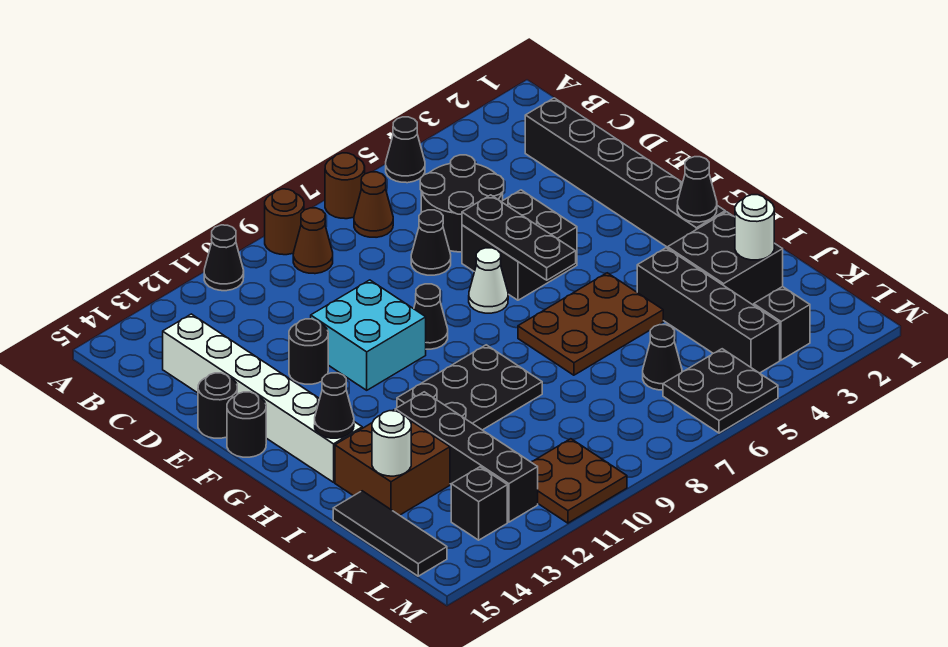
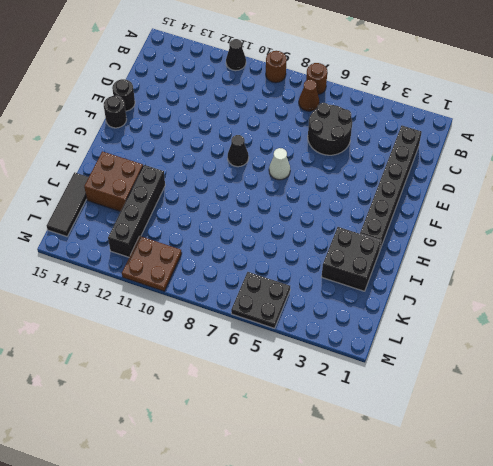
none -> black 1x1 cone [386,117,425,183]
none -> brown 1x1 cone [293,208,333,274]
none -> white 1x6 brick [163,314,362,482]
none -> black 1x1 cone [411,210,451,275]

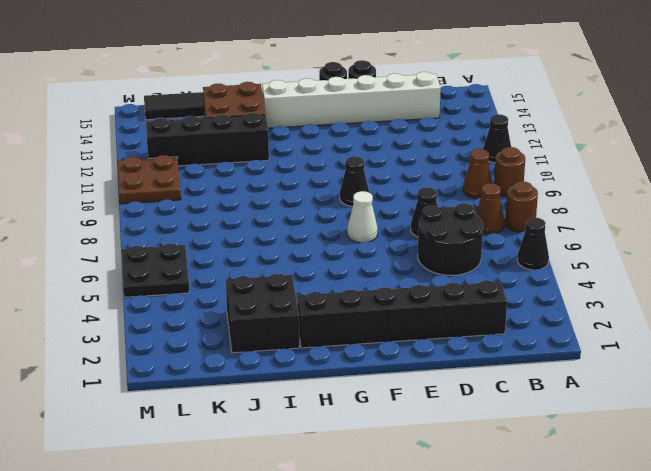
none -> black 2x2 brick [462,190,577,300]
none -> cyan 2x2 brick [311,280,426,390]
none -> black 1x1 round brick [289,319,328,384]
none -> brown 2x3 plate [518,273,663,375]

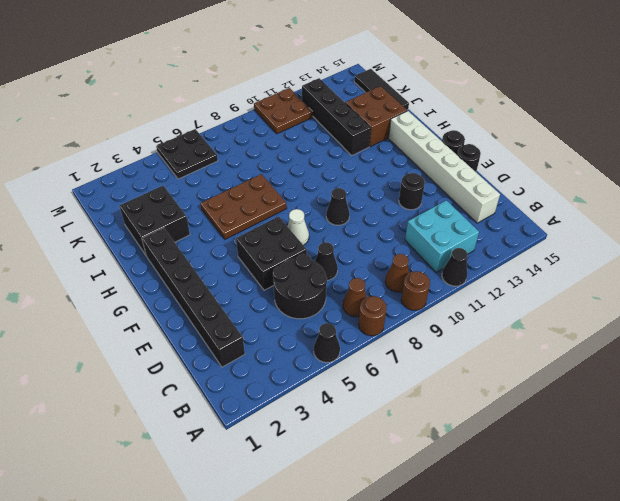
cyan 2x2 brick [405,200,479,272] -> cyan 2x2 brick moved to [311,280,426,390]
none -> black 2x3 plate [397,345,542,430]
none -> black 1x4 brick [637,248,780,373]
none -> black 1x1 cone [643,325,682,390]
none -> black 1x1 brick [754,287,810,360]

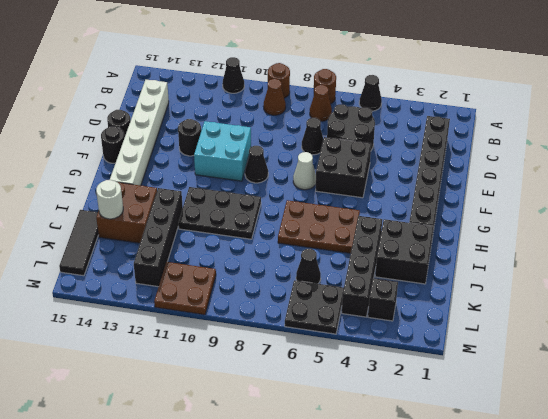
none -> black 1x1 brick [451,467,507,540]
none -> black 1x3 plate [462,195,576,280]
none -> black 1x1 cone [677,157,717,222]
none -> black 1x1 cone [315,373,354,438]

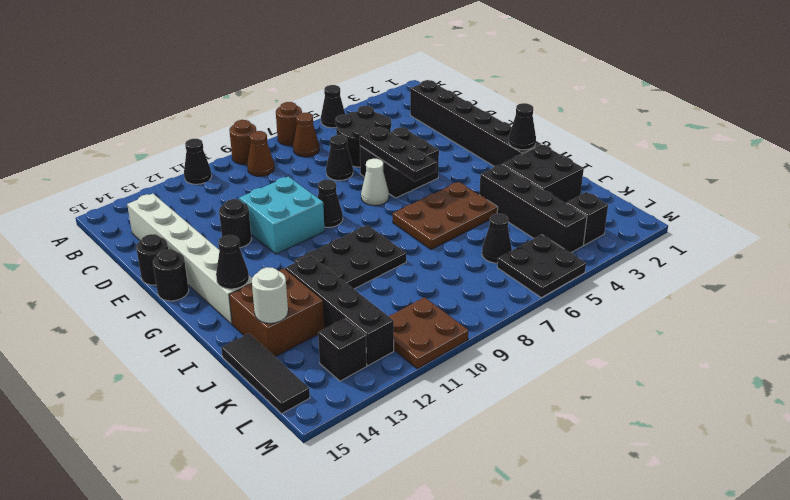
none -> white 1x1 round brick [735,195,774,260]

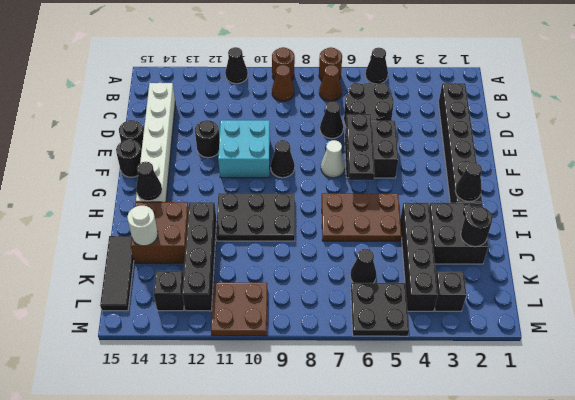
black 1x1 round brick [461,206,493,247] -> white 1x1 round brick [735,195,774,260]

